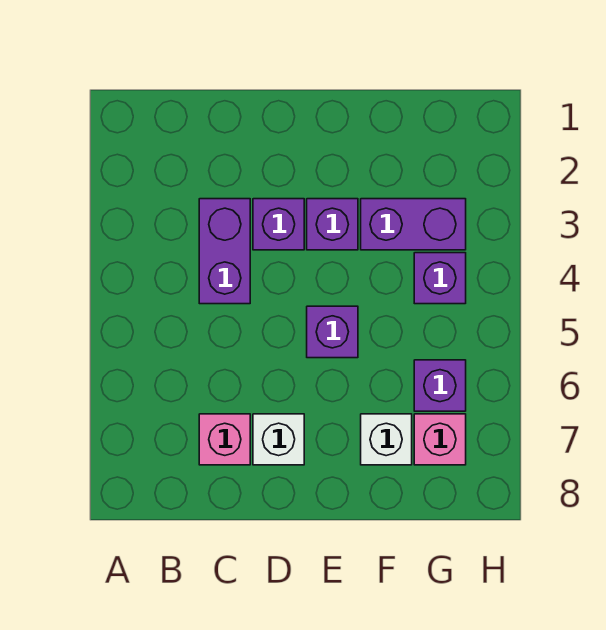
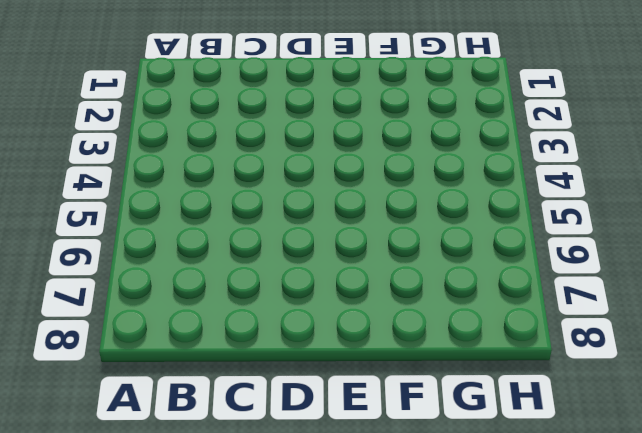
none -> purple 1x2 brick [199,199,250,304]
none -> pink 1x1 brick [199,414,250,465]

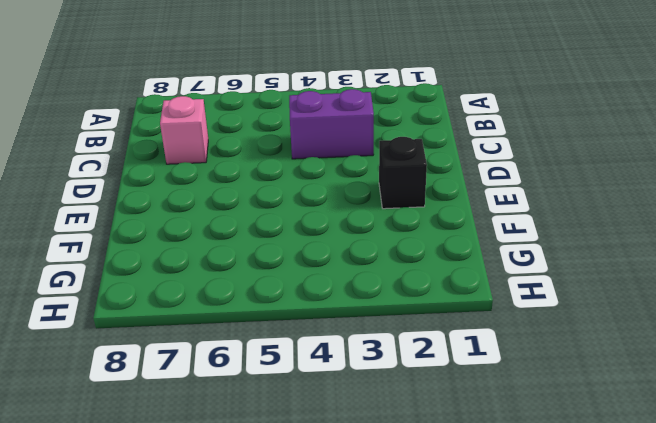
black 1x1 brick [379,137,427,209] -> none
none -> purple 1x1 brick [253,199,304,250]
none -> white 1x1 brick [253,414,304,465]

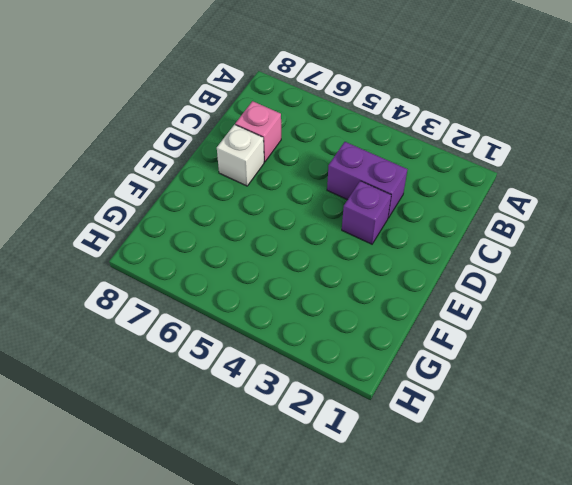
none -> purple 1x1 brick [307,199,358,250]
none -> purple 1x1 brick [307,306,358,358]

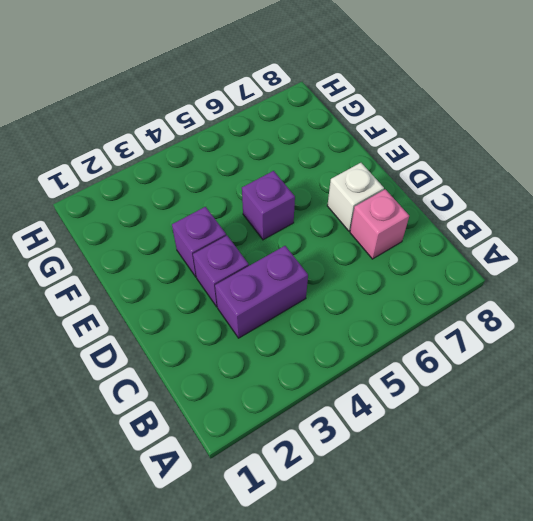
none -> purple 1x2 brick [361,199,466,250]
none -> white 1x1 brick [361,414,412,465]

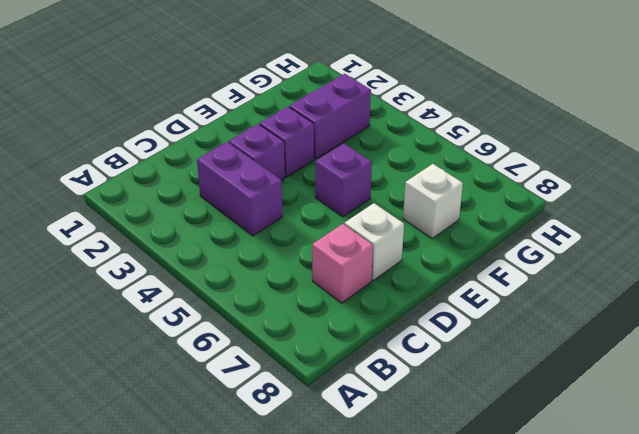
none -> purple 1x1 brick [414,253,466,304]
none -> purple 1x1 brick [414,360,466,411]

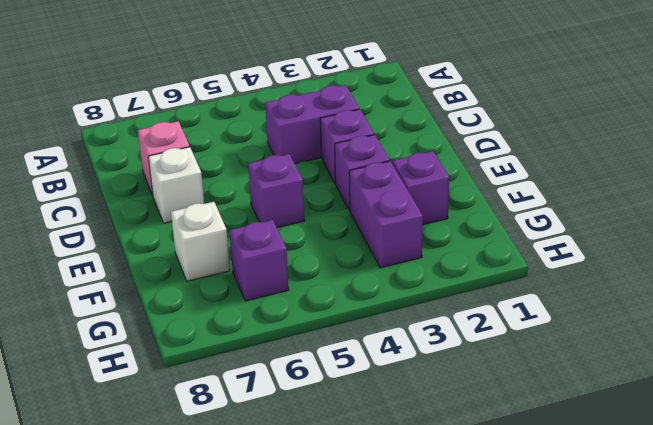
purple 1x1 brick [393,151,449,225] -> purple 1x1 brick moved to [414,253,466,304]
none -> pink 1x1 brick [414,414,466,465]

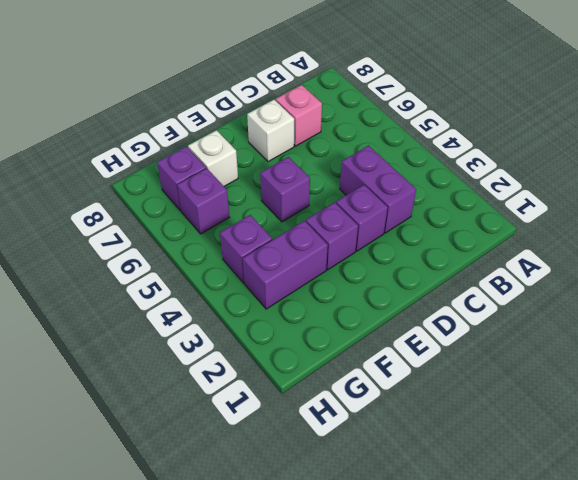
purple 1x1 brick [157,146,206,211] -> pink 1x1 brick [414,414,466,465]

